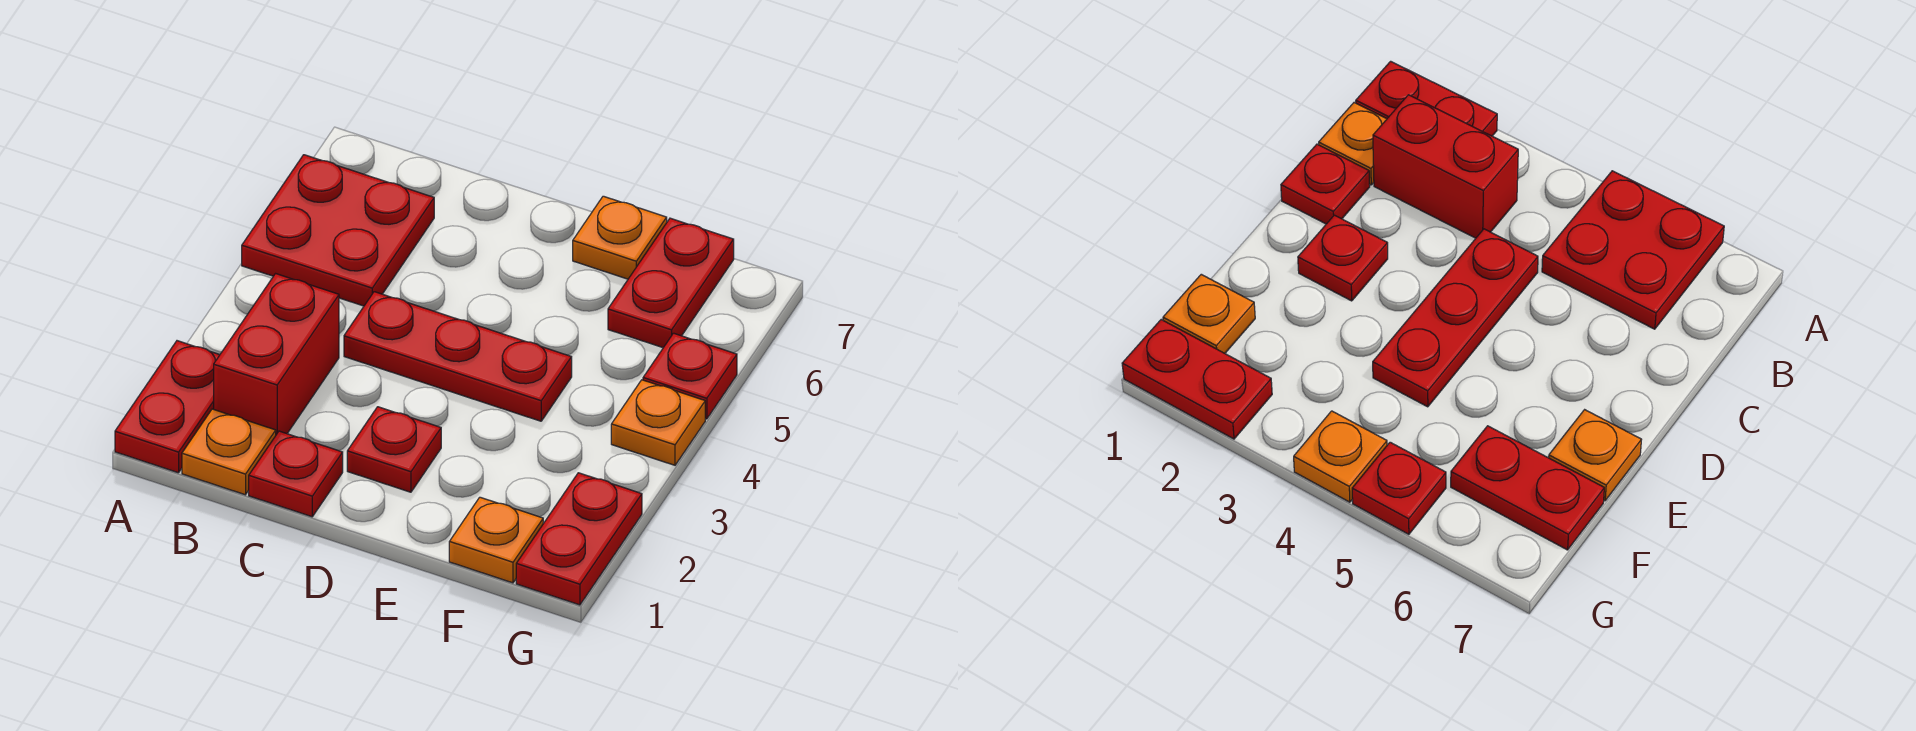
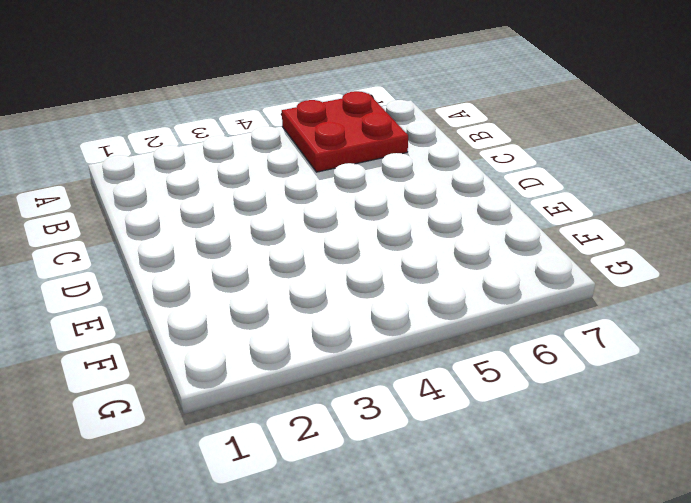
none -> red 1x2 plate [115,341,219,473]
none -> orange 1x1 plate [182,409,276,495]
none -> red 1x2 brick [214,274,339,435]

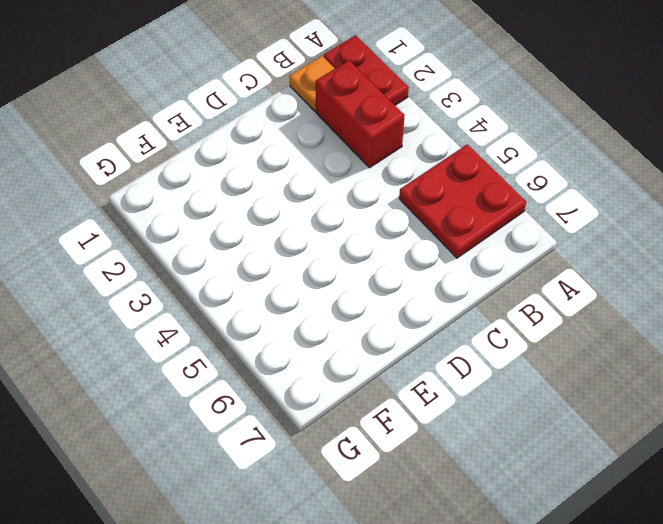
none -> red 1x1 plate [249,431,343,517]
none -> red 1x3 plate [344,292,572,421]
none -> red 1x1 plate [347,407,441,492]

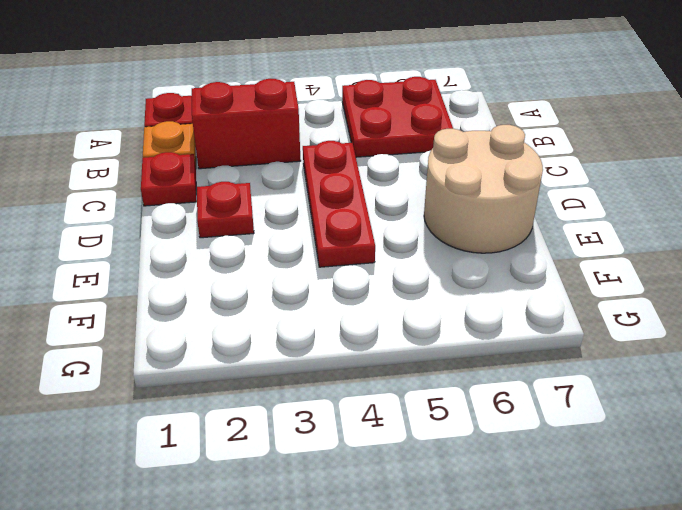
tan 2x2 round brick [424,125,543,253] -> orange 1x1 plate [573,196,667,279]
none -> orange 1x1 plate [449,497,543,583]
none -> red 1x2 plate [608,218,734,348]
none -> red 1x2 plate [516,473,642,605]

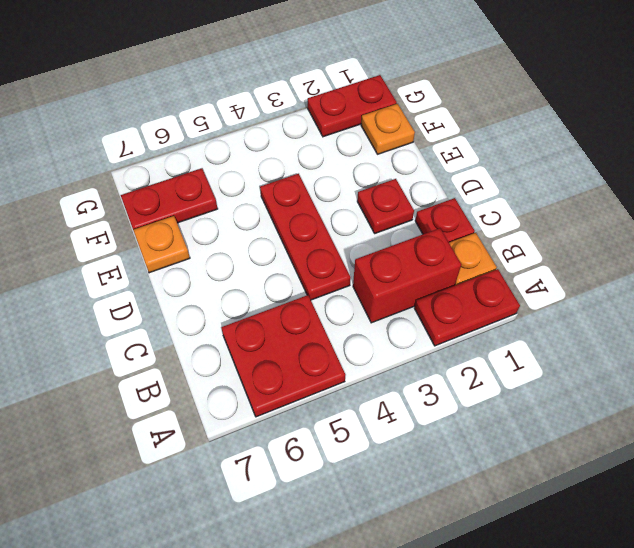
none -> orange 1x1 plate [611,380,705,465]
none -> red 1x1 plate [643,333,737,419]

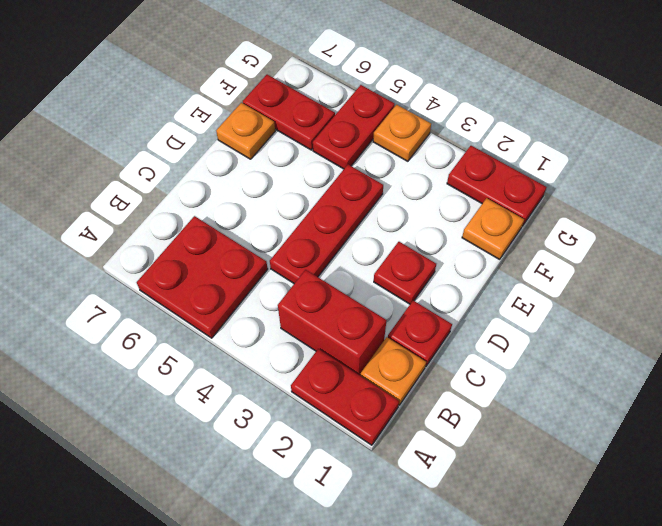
red 1x2 plate [313,85,395,169] -> red 1x1 plate [643,333,737,419]

